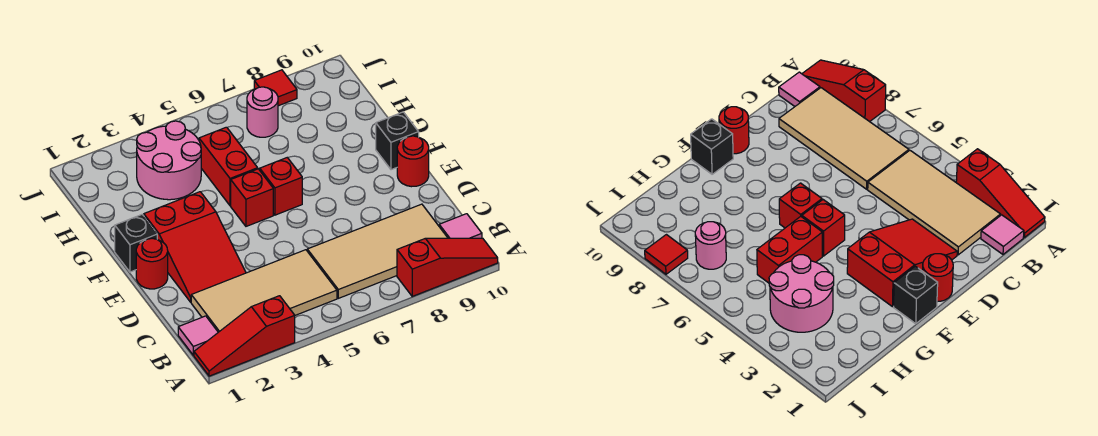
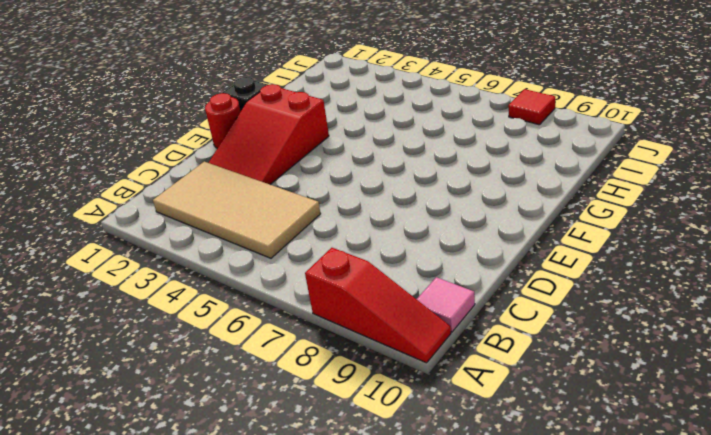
none -> red 1x3 slope [194,296,295,376]
none -> pink 1x1 tile [178,316,218,355]
none -> tan 2x4 tile [307,204,447,298]

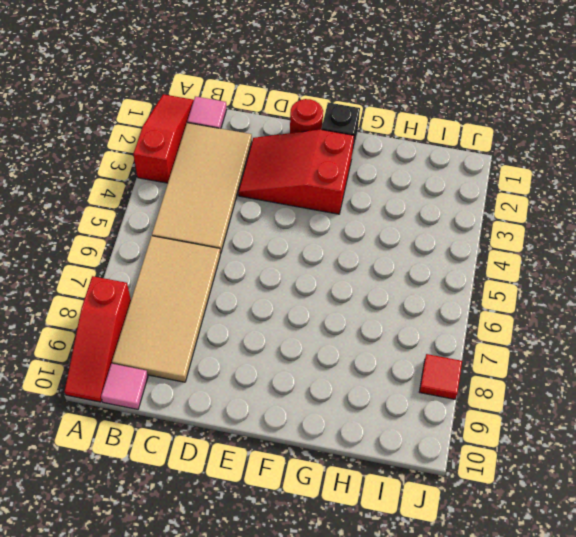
none -> red 1x1 round brick [397,136,429,187]
none -> red 1x1 brick [231,169,273,226]
none -> red 1x1 brick [260,158,302,215]

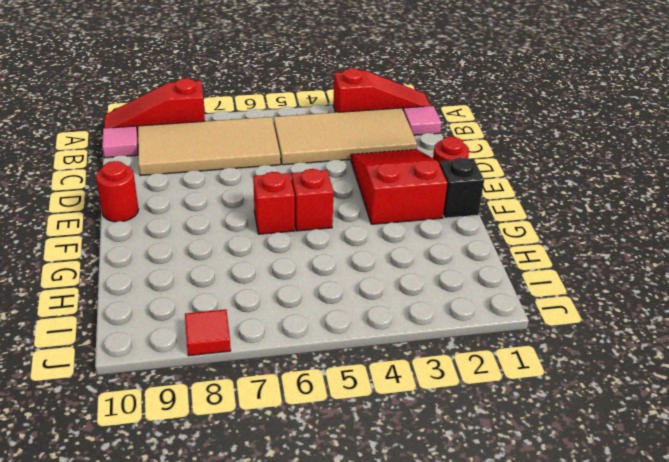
none -> black 1x1 brick [376,112,419,170]
none -> red 1x2 brick [199,127,258,206]
none -> pink 2x2 round brick [137,121,201,200]

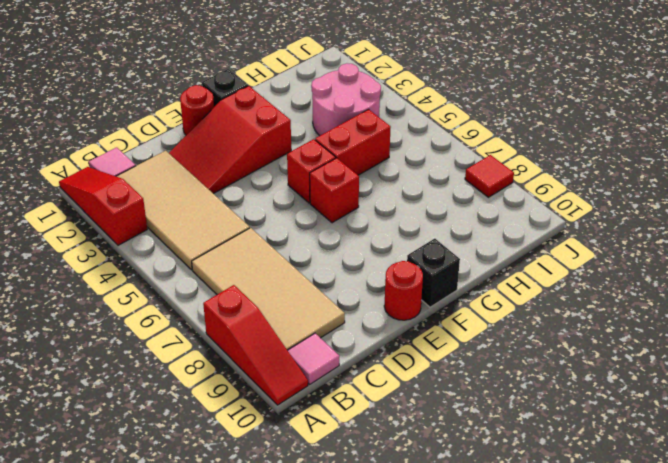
none -> pink 1x1 round brick [247,87,278,137]

